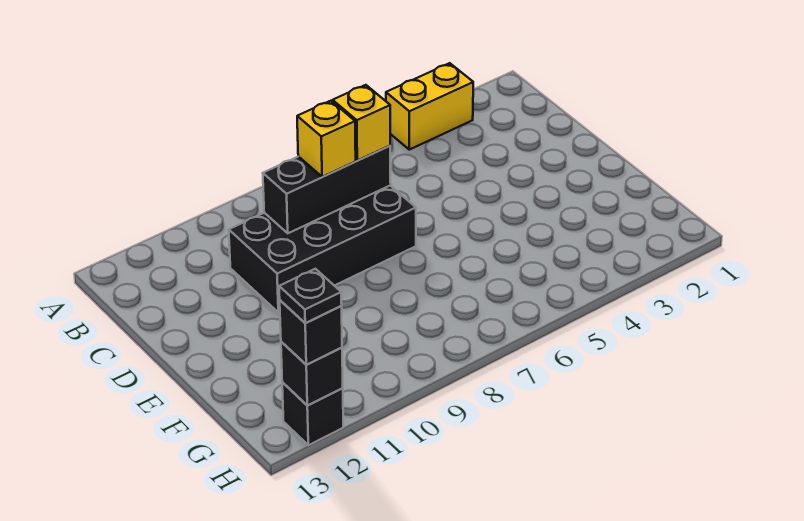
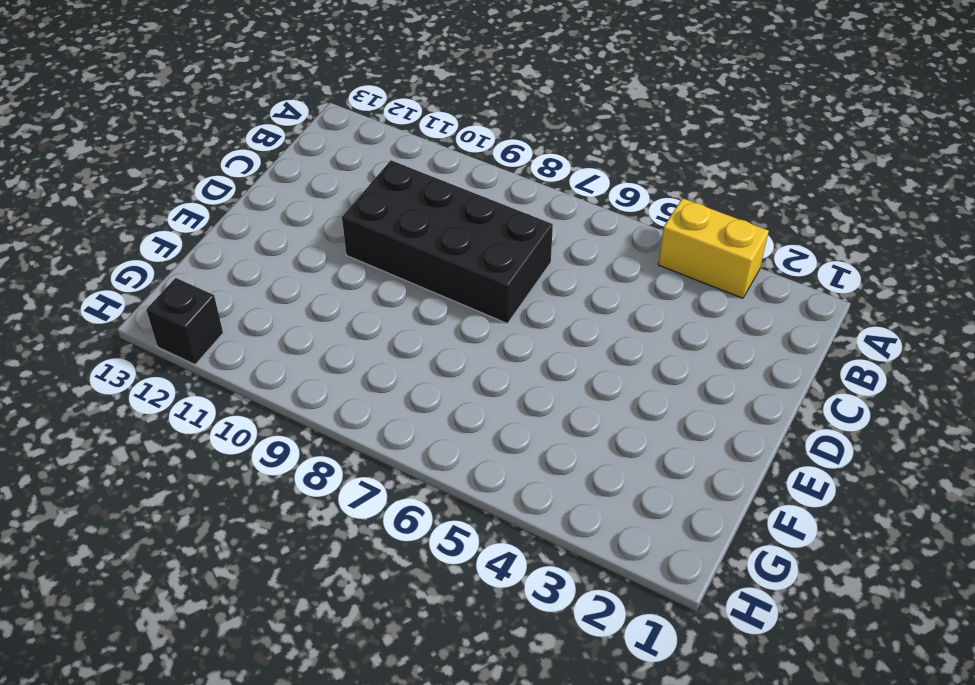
none -> black 1x3 brick [263,146,391,233]
none -> black 1x1 brick [281,342,343,406]

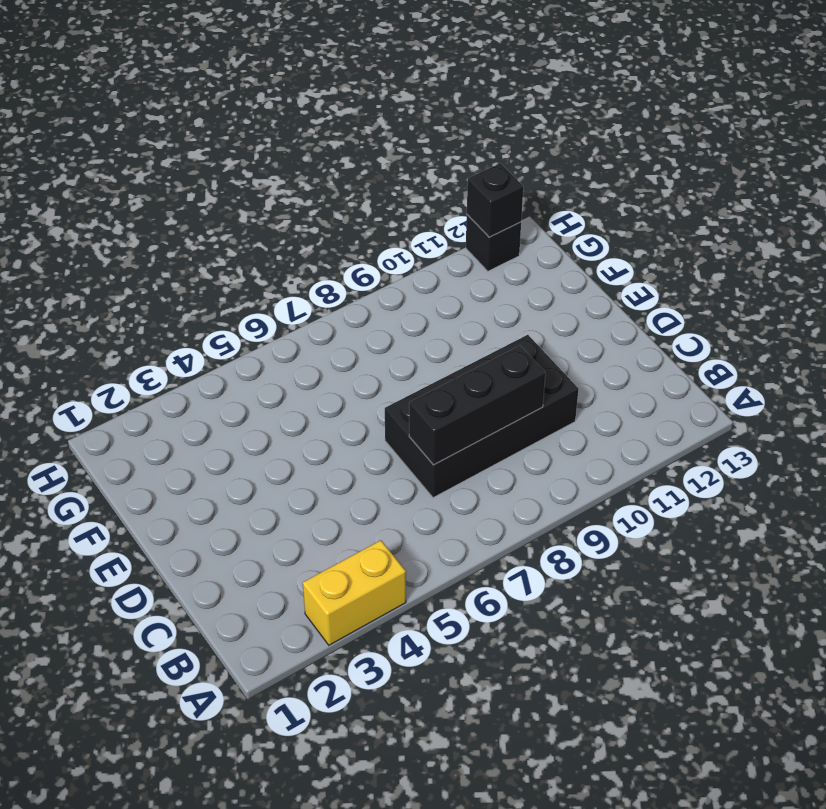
none -> yellow 1x1 brick [333,85,390,160]
none -> yellow 1x1 brick [297,101,356,177]

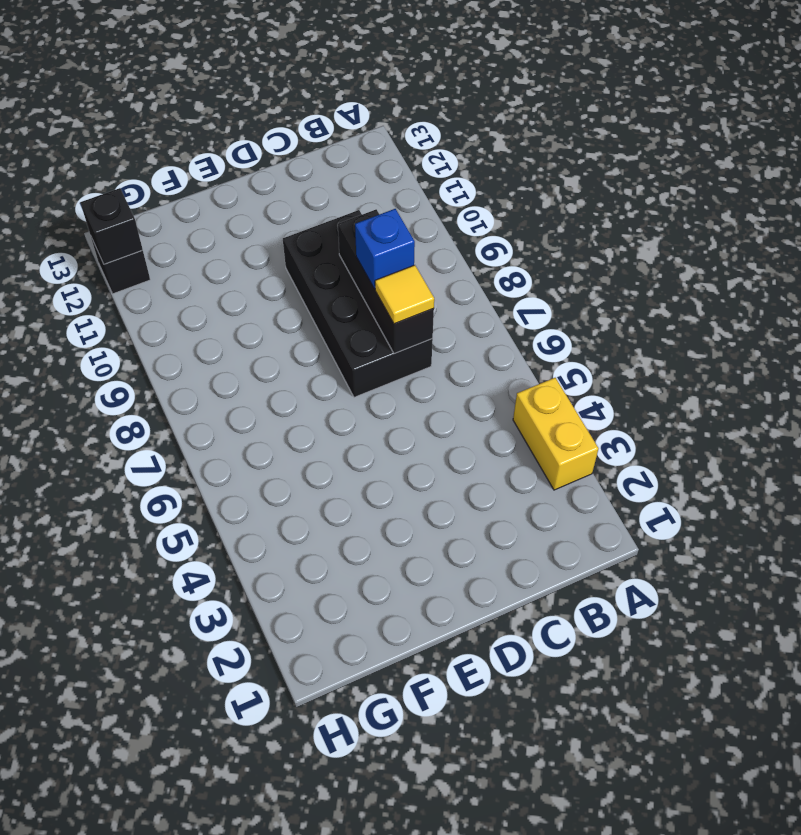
yellow 1x1 tile [375,265,434,324] -> yellow 1x1 brick [333,85,390,160]
blue 1x1 brick [355,209,415,289] -> yellow 1x1 brick [297,101,356,177]
none -> black 1x1 brick [280,300,342,365]
none -> black 1x1 plate [279,269,342,323]

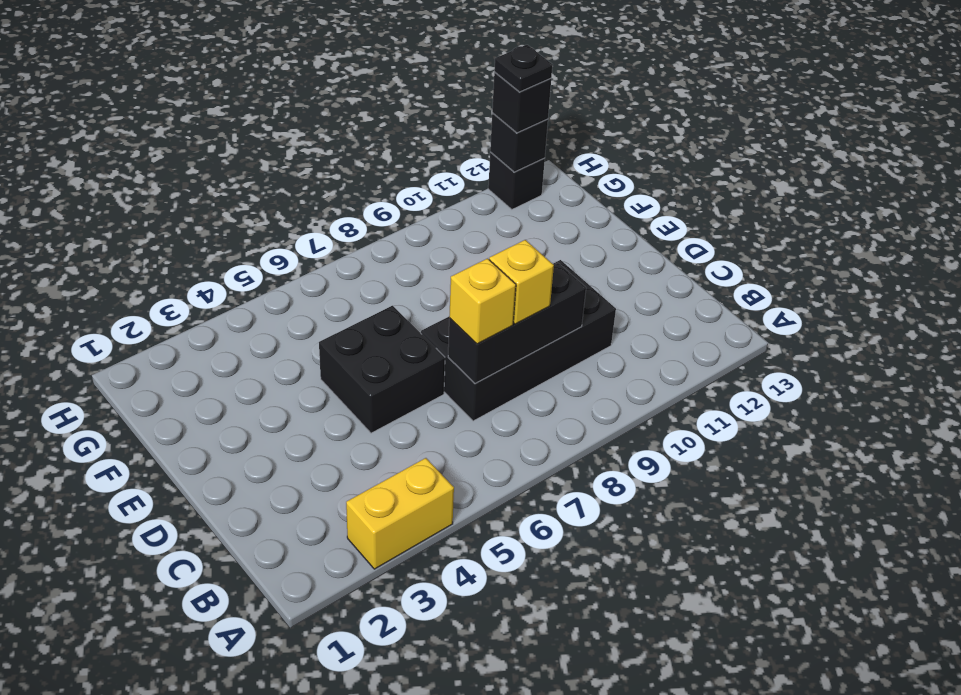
black 2x2 brick [319,306,445,433] -> none

